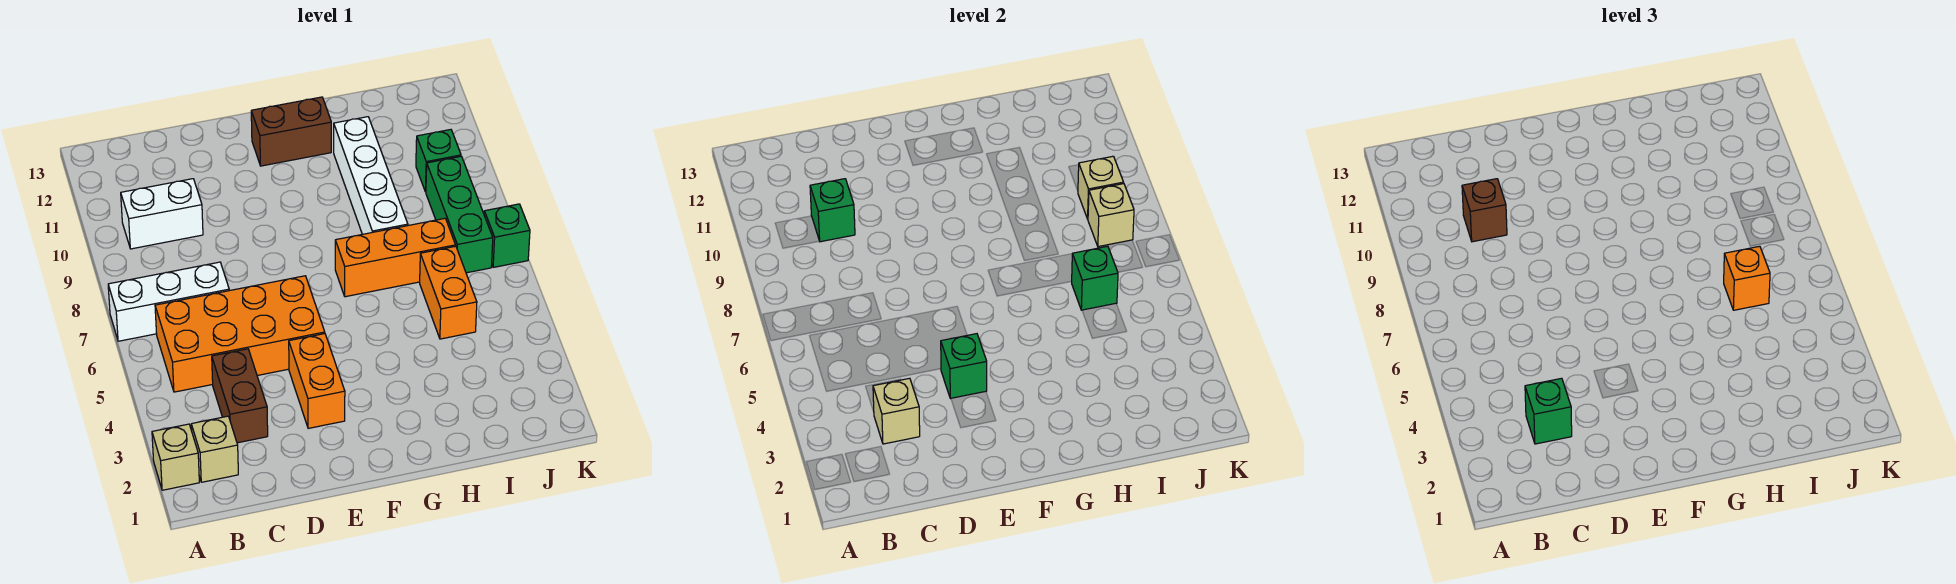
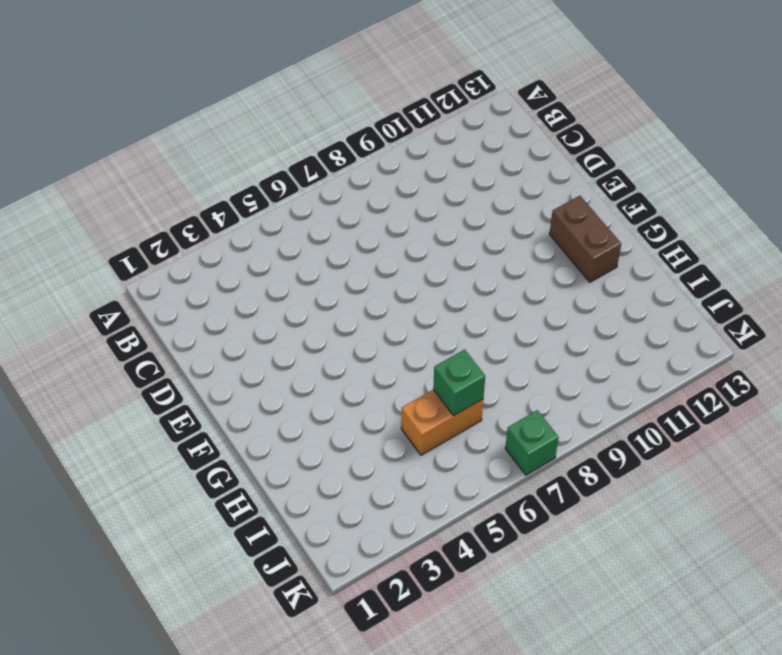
none -> tan 1x1 brick [152,424,199,490]
none -> white 1x3 brick [108,262,229,341]
none -> tan 1x1 brick [191,416,238,482]

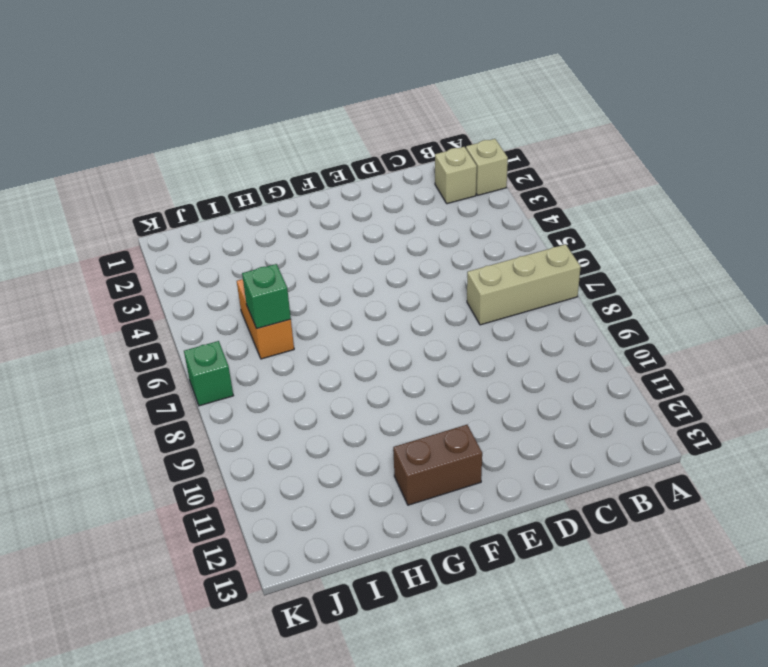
tan 1x3 brick [467,244,581,325] -> white 1x3 brick [108,262,229,341]
none -> orange 2x4 brick [155,276,325,392]
none -> white 1x2 brick [121,179,203,249]
none -> brown 1x2 brick [212,349,268,443]

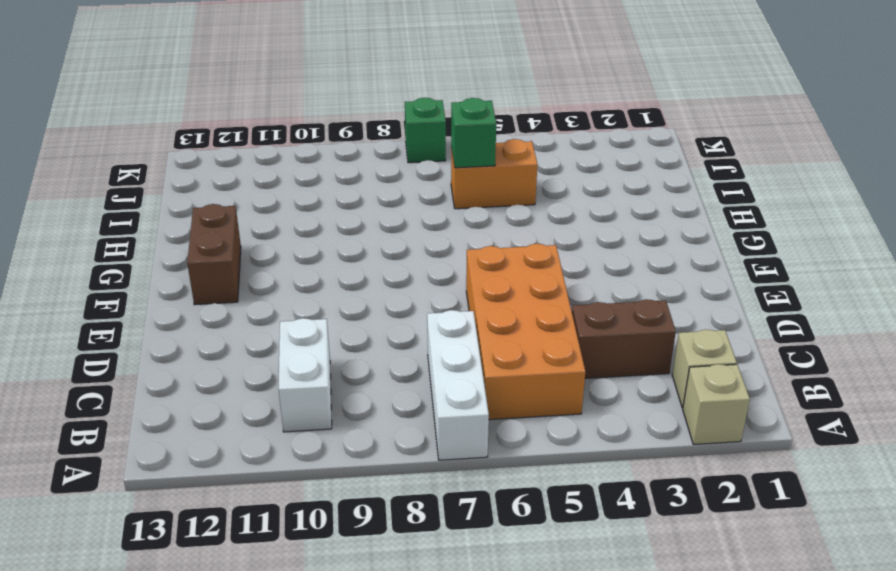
none -> orange 1x2 brick [289,334,345,428]
none -> orange 1x3 brick [335,218,456,297]
none -> white 1x4 brick [334,117,408,234]

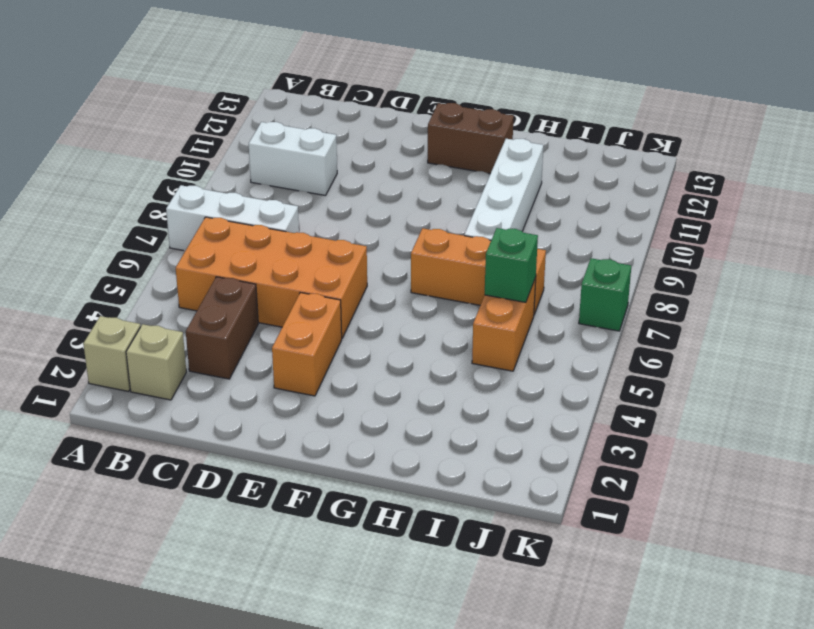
none -> green 1x3 brick [426,156,493,273]
none -> green 1x1 brick [416,130,461,192]
none -> tan 1x1 brick [873,378,920,444]

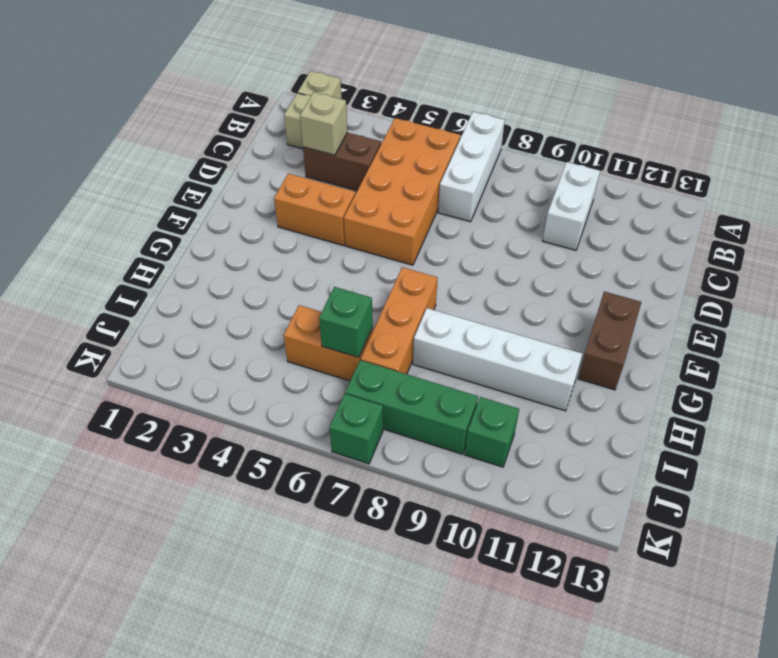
none -> green 1x1 brick [810,179,855,242]
none -> green 1x1 brick [941,334,987,399]
none -> tan 1x1 brick [1088,184,1134,247]

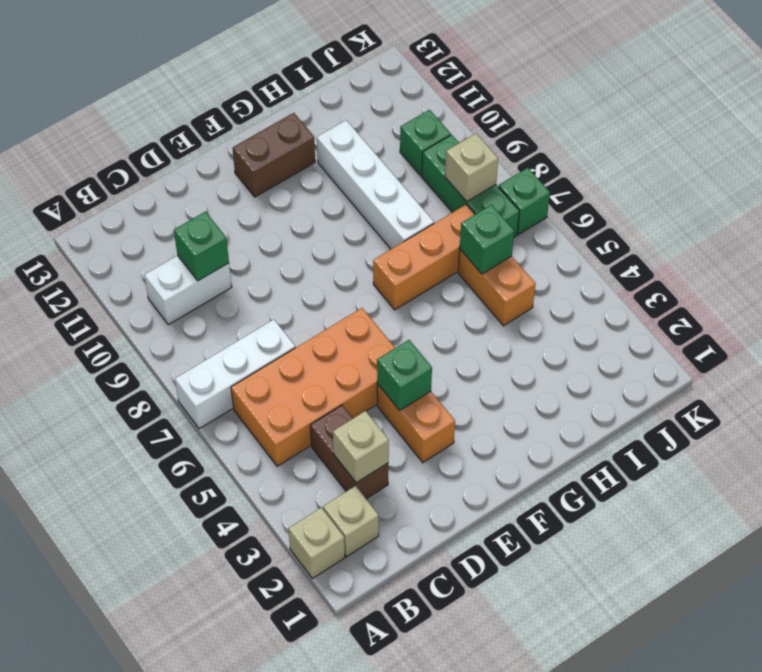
none -> tan 1x1 brick [1078,156,1124,219]
none -> green 1x1 brick [1525,378,1572,444]
none -> brown 1x1 brick [1462,179,1507,242]

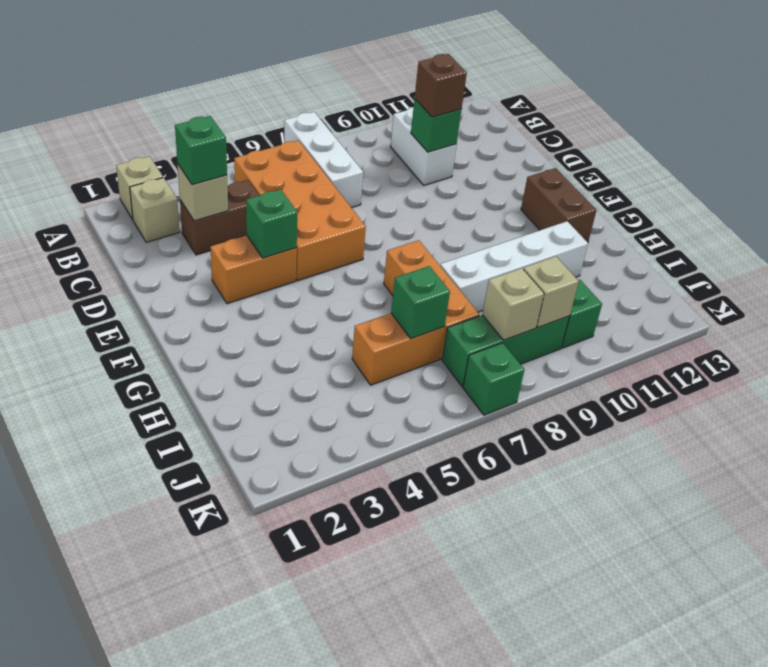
none -> orange 1x1 brick [1724,246,1770,310]

